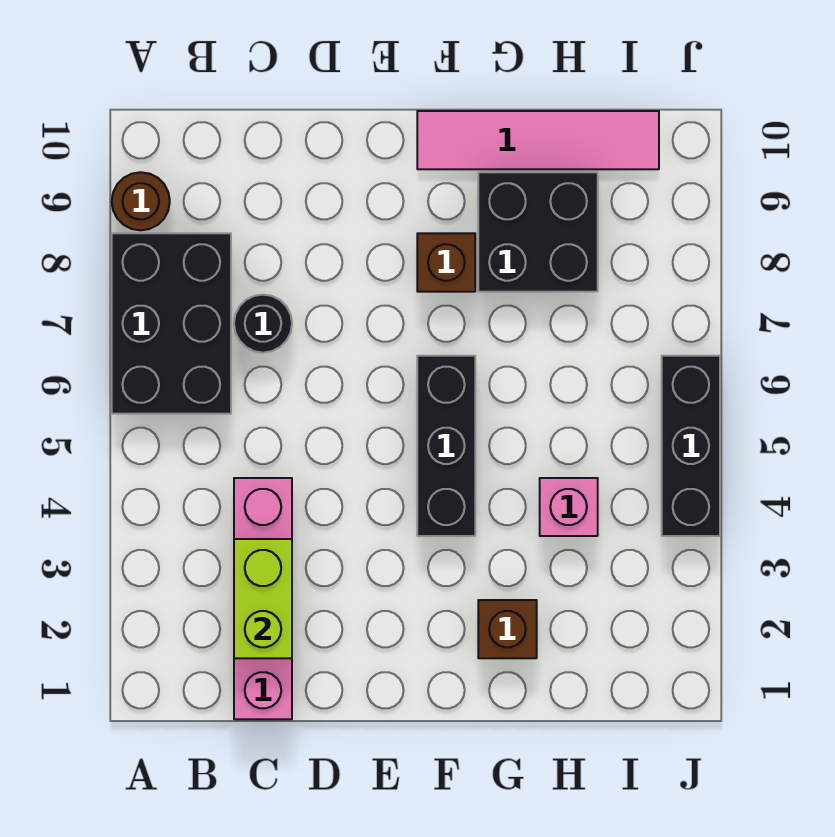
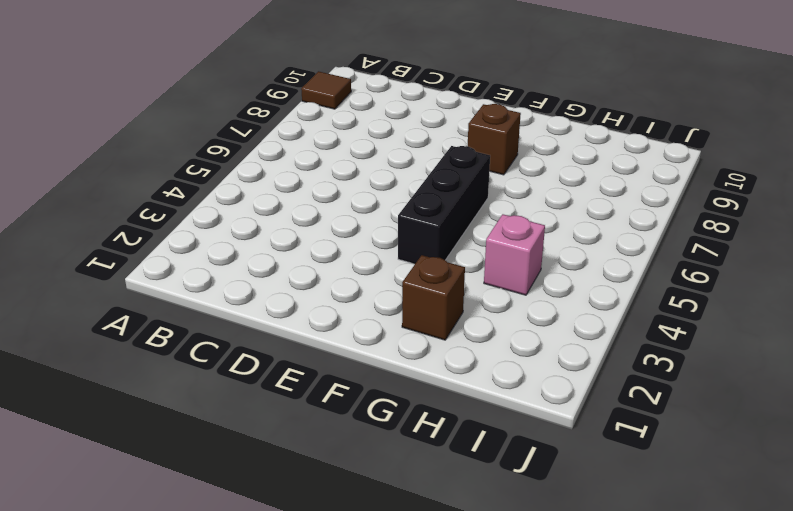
brown 1x1 tile [301,71,351,109] -> brown 1x1 round brick [112,172,170,230]
none -> black 2x3 brick [112,233,231,414]
none -> pink 1x4 brick [234,478,292,719]
none -> black 1x1 round brick [234,295,292,353]

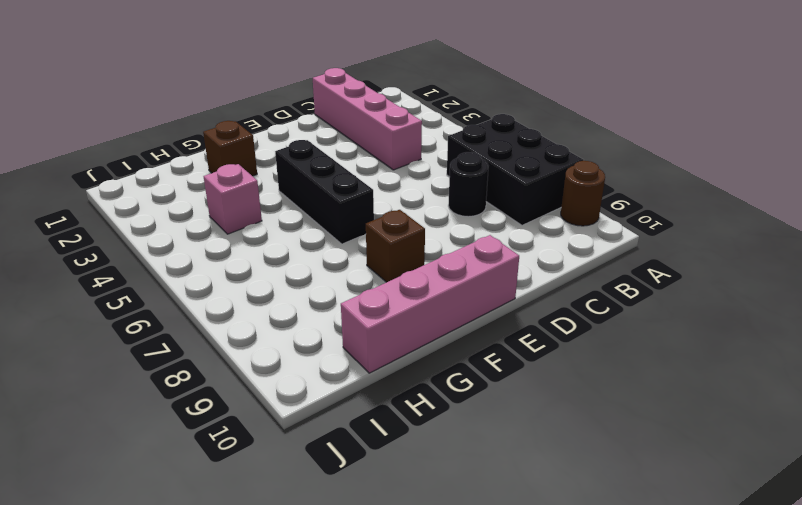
pink 1x4 brick [341,235,519,373] -> pink 1x4 tile [417,111,659,169]
none -> black 2x2 brick [478,172,598,292]
none -> black 1x3 brick [662,356,720,536]
none -> lime 1x2 brick [234,539,292,658]

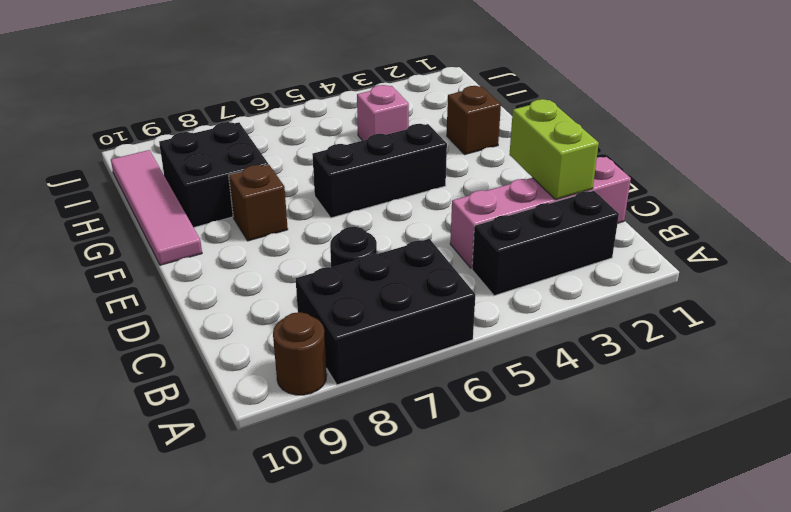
black 1x3 brick [472,191,619,296] -> black 1x3 brick moved to [662,356,720,536]
lime 1x2 brick [509,99,599,200] -> lime 1x2 brick turned to [234,539,292,658]

